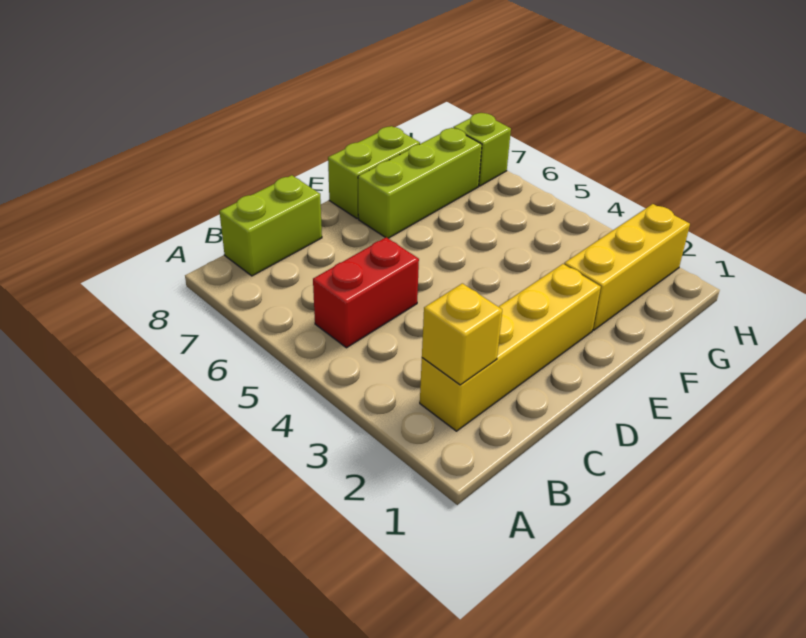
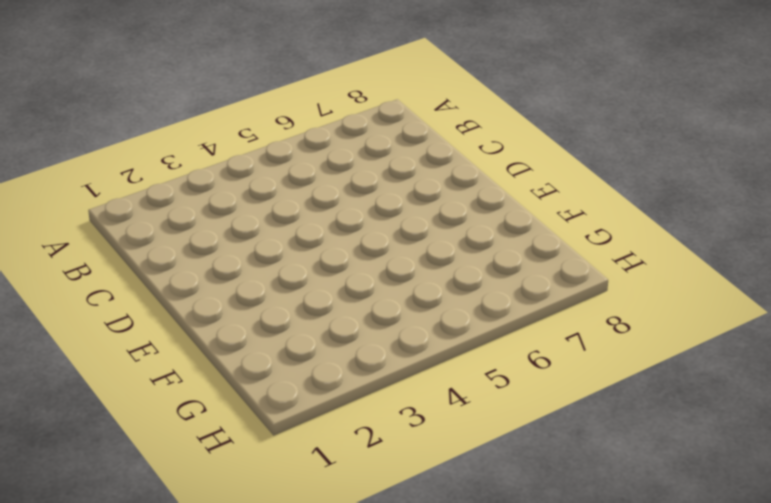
none -> yellow 1x4 brick [420,264,601,431]
none -> red 1x2 brick [313,237,419,348]

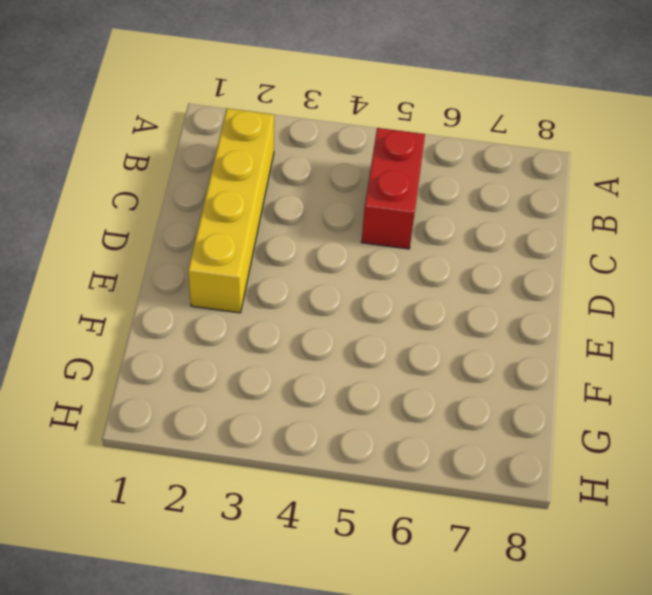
none -> lime 1x2 brick [219,175,322,276]
none -> lime 1x3 brick [358,128,482,238]

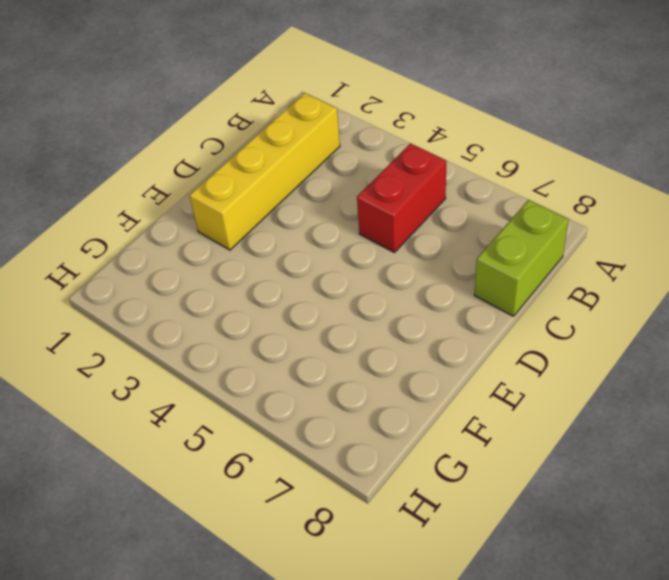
none -> lime 1x3 brick [358,128,482,238]
none -> lime 1x2 brick [328,126,420,219]

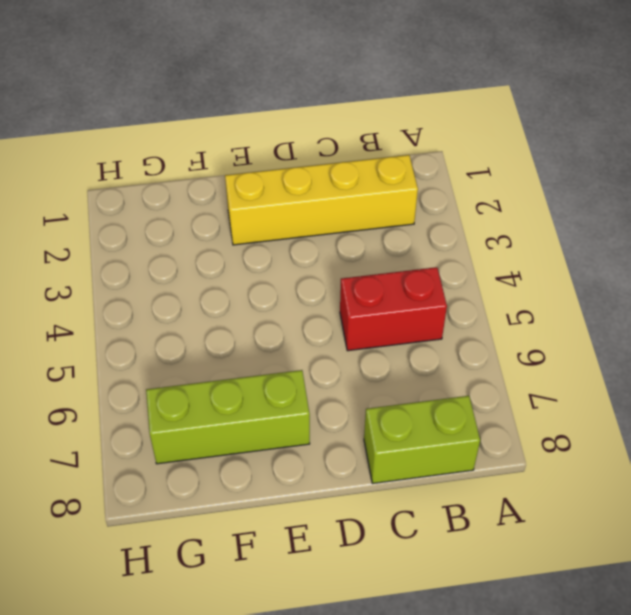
none -> lime 1x2 brick [328,126,420,219]
none -> yellow 1x3 brick [564,204,690,330]

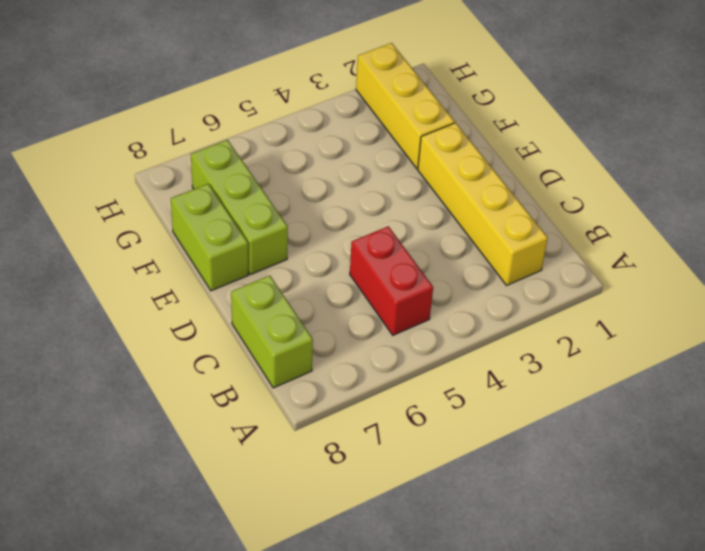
none -> lime 1x1 brick [453,113,511,186]
none -> yellow 1x1 brick [422,283,502,385]

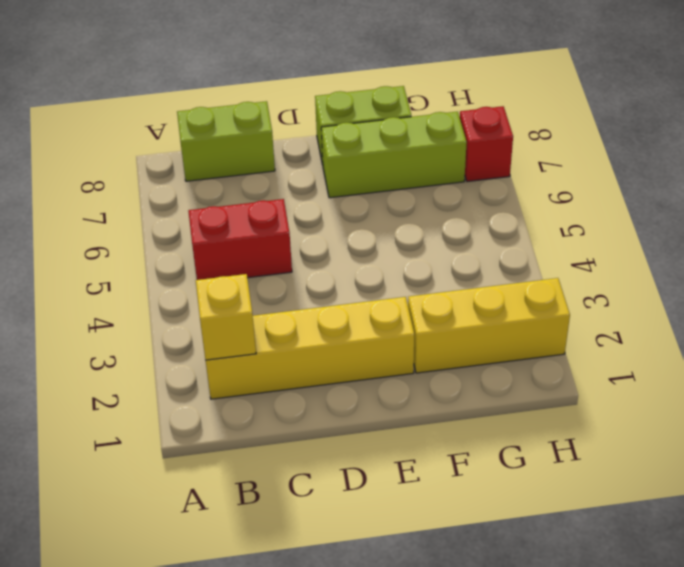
red 1x1 brick [460,106,513,182] -> lime 1x1 brick [453,113,511,186]

